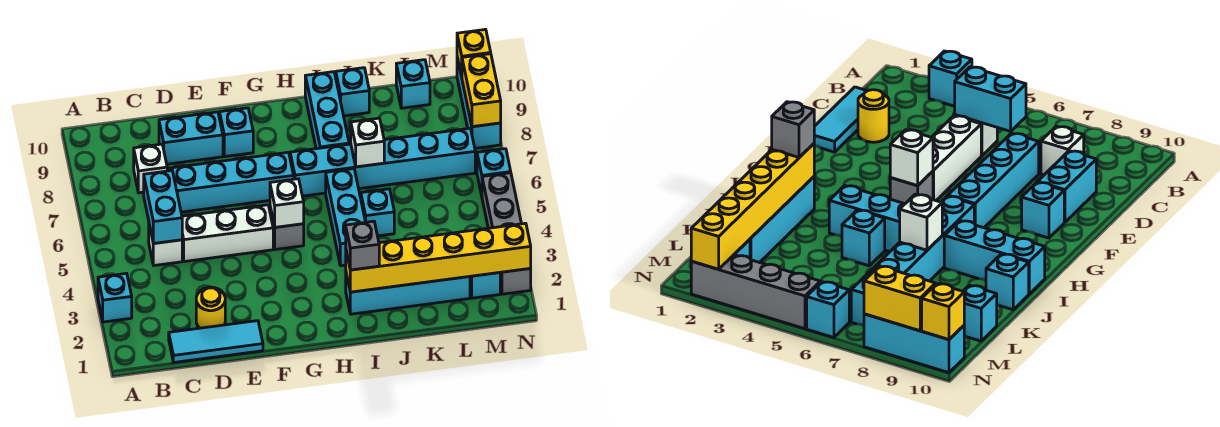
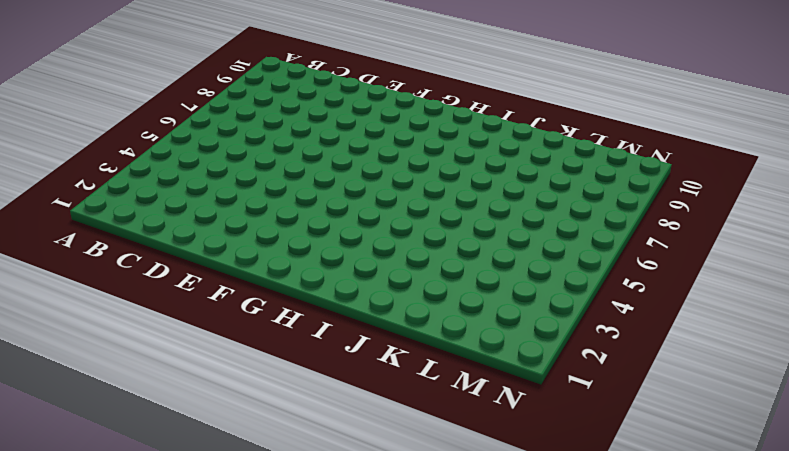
none -> cyan 1x1 brick [98,273,132,322]
none -> cyan 1x3 tile [169,321,263,362]
none -> white 1x1 brick [149,225,182,266]

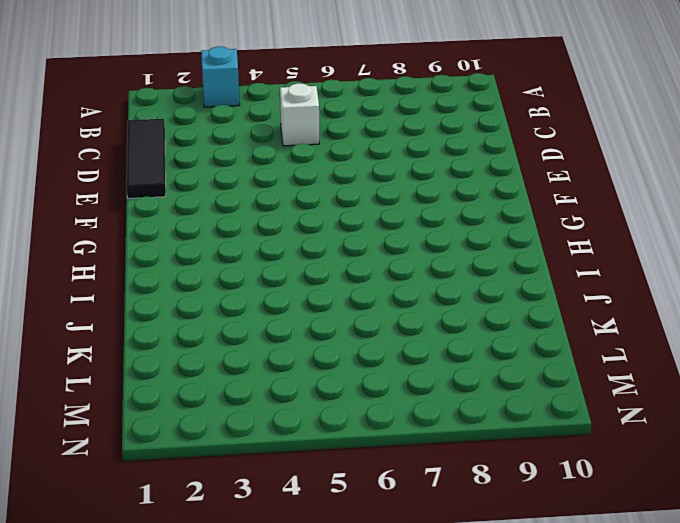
black 1x3 tile [126,119,166,199] -> cyan 1x3 tile [169,321,263,362]
none -> white 1x1 brick [134,144,167,193]
none -> yellow 1x1 round brick [196,287,225,328]
none -> white 1x3 brick [182,205,273,262]

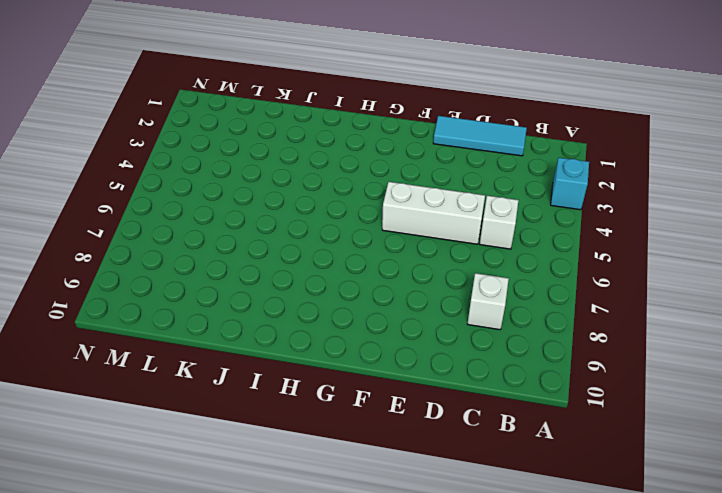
none -> yellow 1x1 round brick [196,287,225,328]
none -> cyan 1x4 brick [169,152,294,212]
none -> cyan 1x2 brick [159,112,223,164]

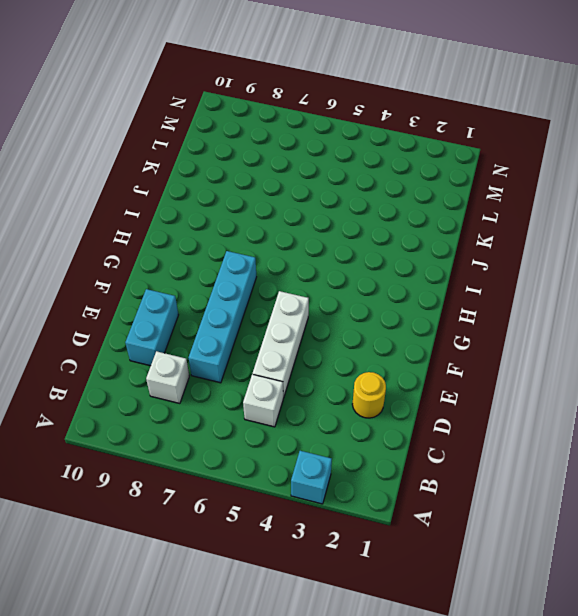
none -> cyan 1x3 tile [169,321,263,362]
none -> cyan 1x1 brick [220,108,253,156]
none -> grey 1x1 brick [270,208,304,250]

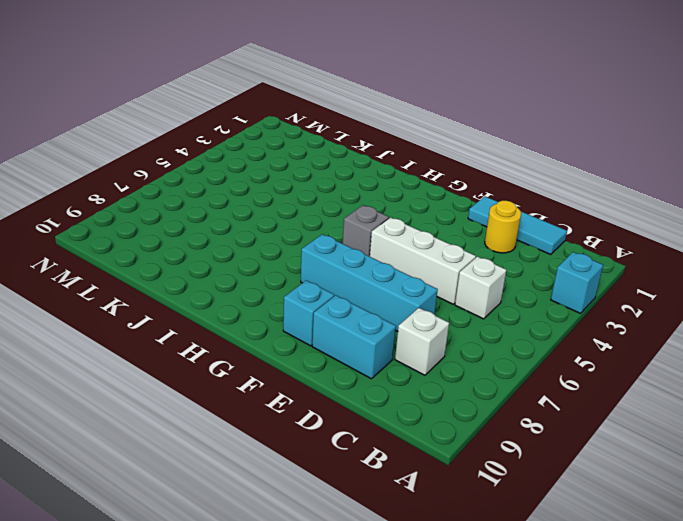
none -> cyan 1x6 brick [290,128,475,196]
none -> cyan 1x4 brick [346,274,470,314]
none -> cyan 1x3 brick [326,169,365,266]

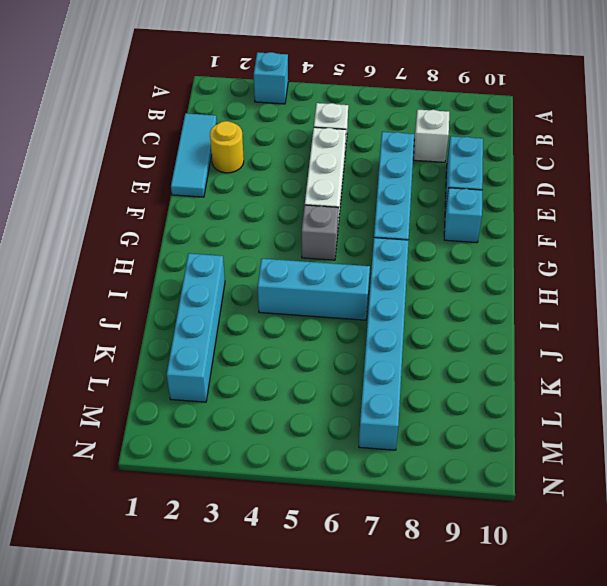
none -> cyan 1x3 brick [305,72,349,149]
none -> cyan 1x1 brick [361,189,394,236]
none -> cyan 1x1 brick [336,68,369,116]

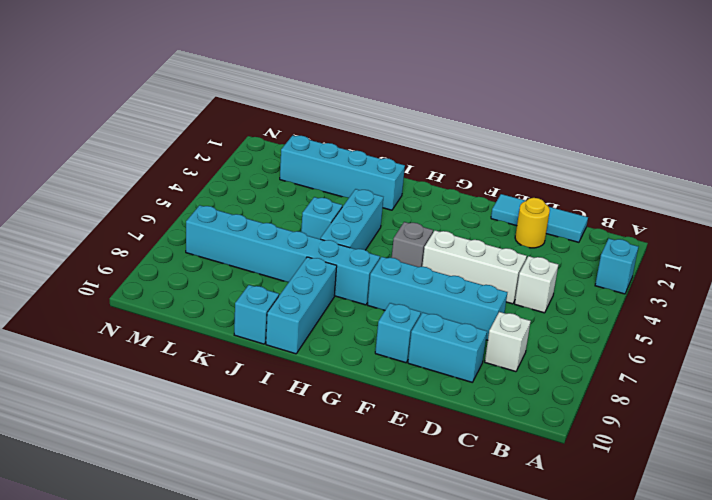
none -> cyan 1x1 brick [396,60,430,108]
none -> cyan 1x1 brick [470,273,500,298]
none -> grey 1x4 brick [482,173,531,294]

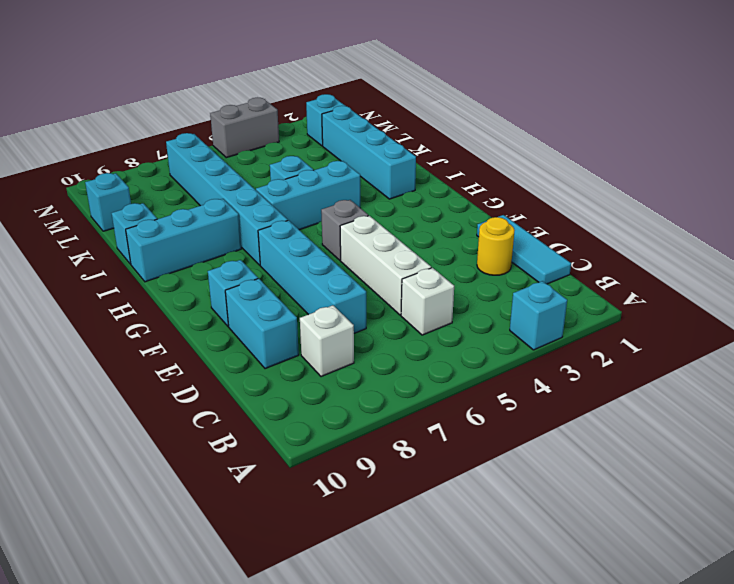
grey 1x2 brick [210,98,279,158] -> grey 1x4 brick [482,173,531,294]
none -> cyan 1x1 brick [477,149,511,196]
none -> cyan 1x3 brick [457,58,501,148]
none -> cyan 1x2 brick [144,171,182,244]

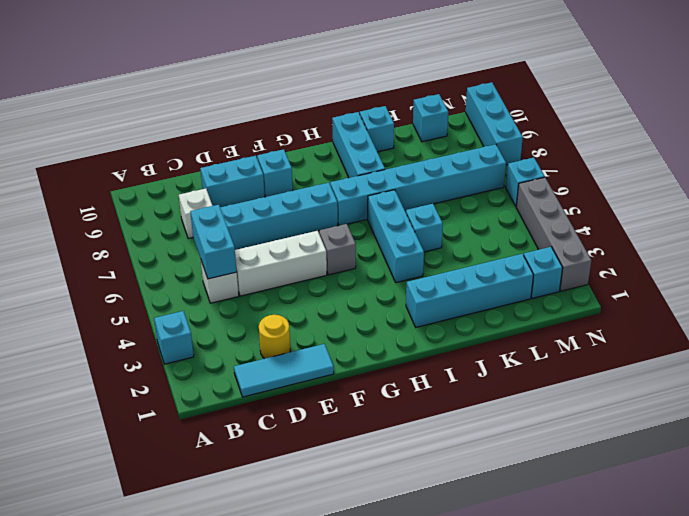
none -> white 1x1 brick [270,179,304,227]
none -> yellow 1x6 brick [346,223,531,292]
none -> white 1x1 brick [351,118,384,167]

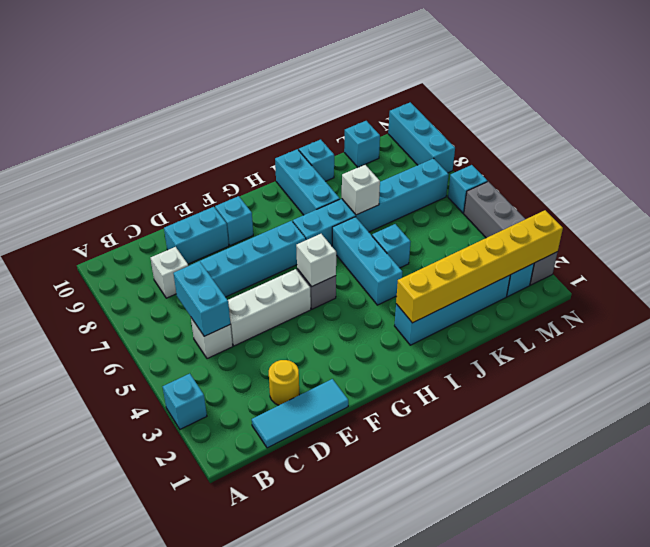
none -> yellow 1x2 brick [462,54,501,127]
none -> yellow 1x1 brick [457,29,491,77]
none -> grey 1x1 brick [346,221,379,270]

